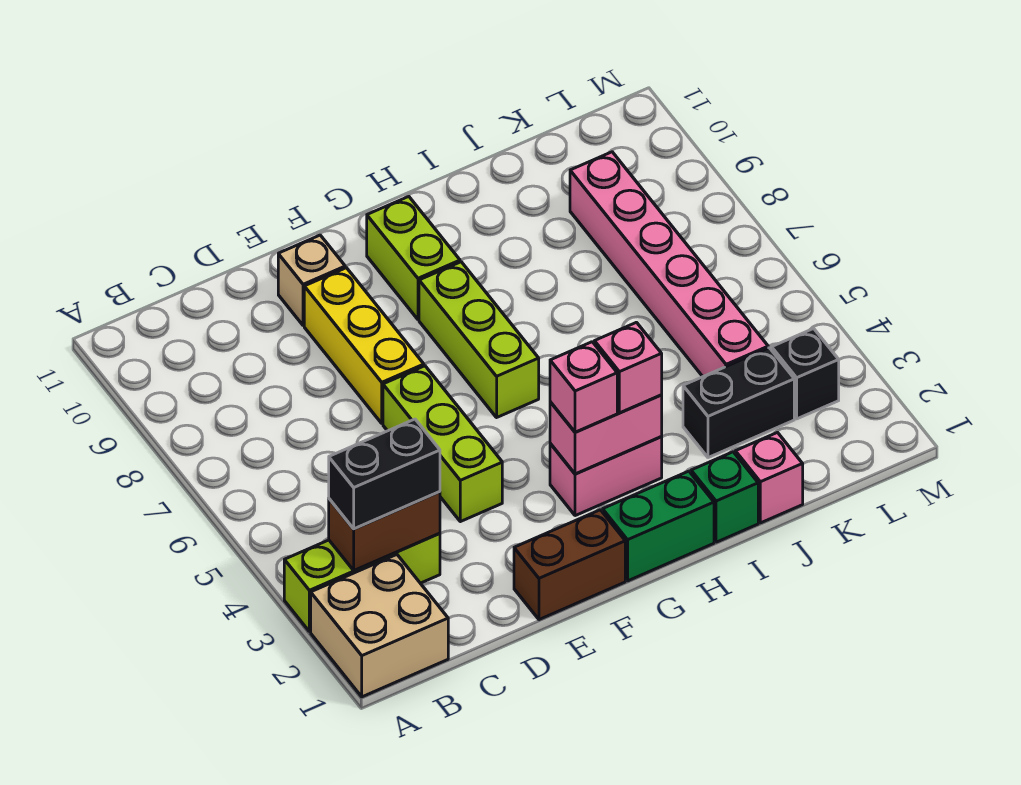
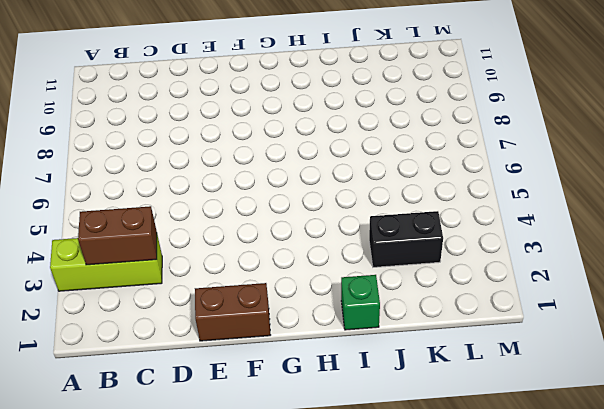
none -> tan 2x2 brick [311,555,448,697]
none -> lime 1x3 brick [383,366,502,522]
none -> yellow 1x3 brick [304,268,424,423]

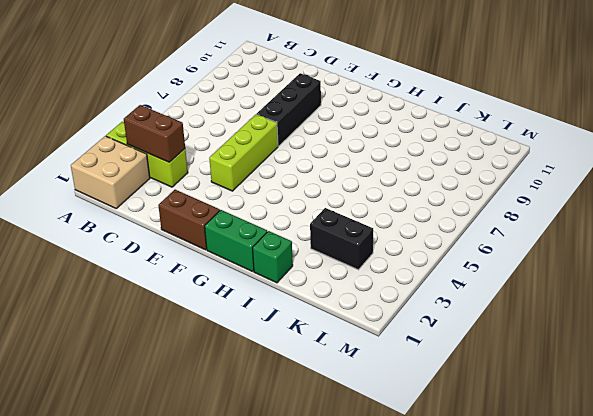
black 1x3 brick [257,73,321,146] -> yellow 1x3 brick [304,268,424,423]
none -> tan 1x1 brick [278,235,345,326]
none -> pink 1x2 brick [550,437,662,516]
none -> lime 1x3 brick [419,262,539,417]

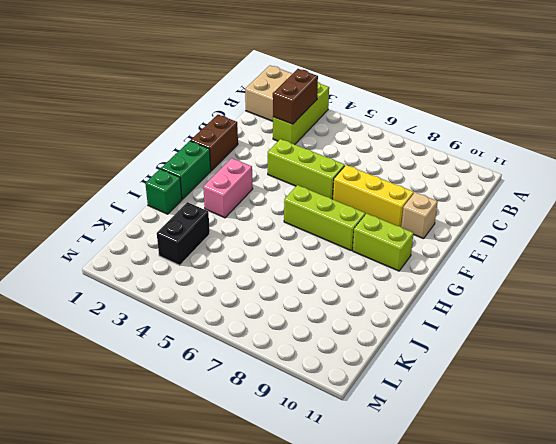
none -> pink 1x1 brick [735,433,803,523]
none -> pink 1x6 brick [570,152,768,376]
none -> black 1x1 brick [772,328,839,419]

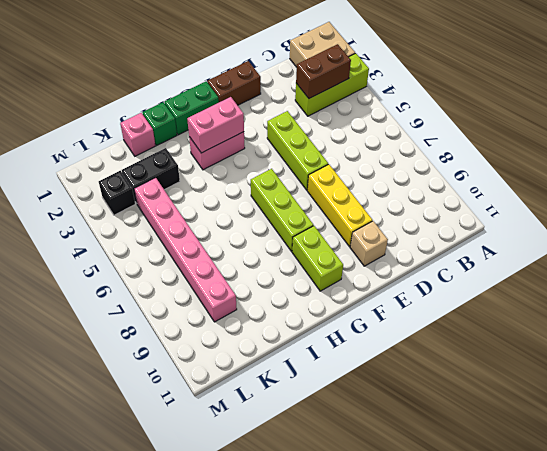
none -> black 1x2 brick [329,419,440,529]
none -> pink 1x1 brick [550,342,617,432]
none -> pink 1x1 brick [594,322,662,413]

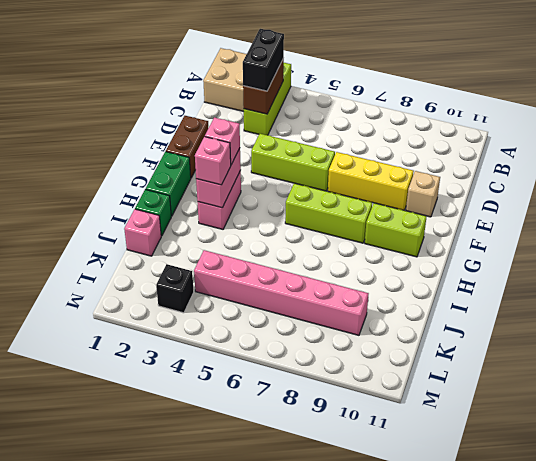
none -> black 1x2 brick [683,348,794,458]

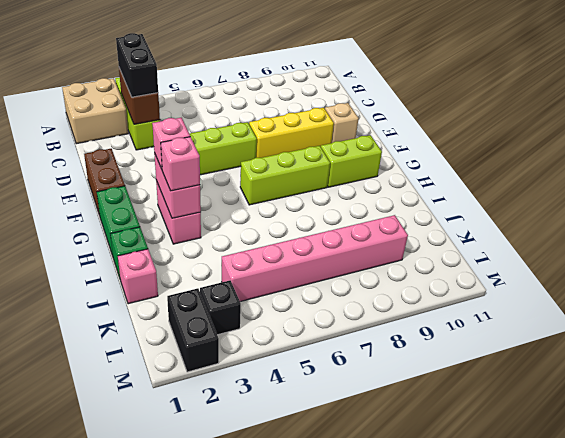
black 1x2 brick [167,288,219,372] -> black 1x2 brick moved to [683,348,794,458]

